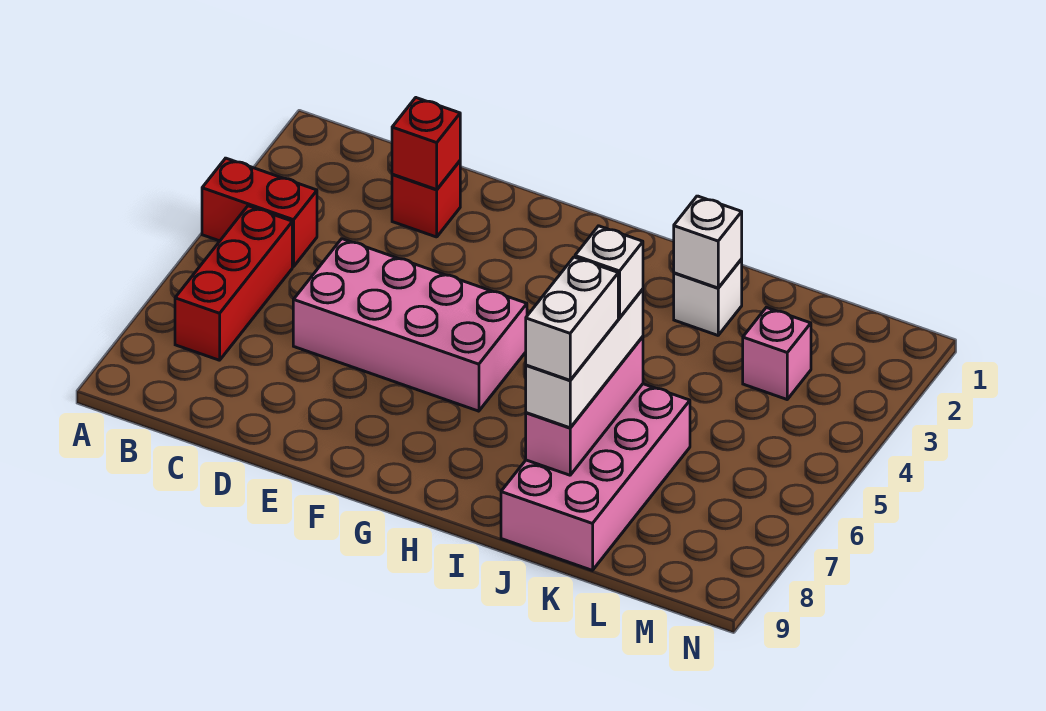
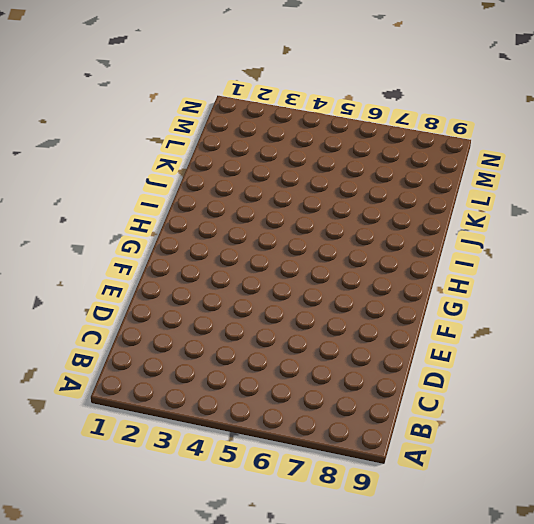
none -> red 1x2 brick [202,158,317,267]
none -> red 1x3 brick [175,206,292,360]
none -> red 1x1 brick [392,161,460,237]

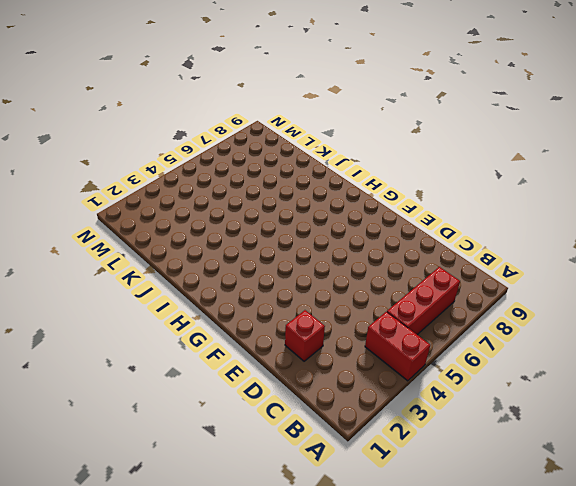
none -> pink 2x4 brick [293,239,527,411]
none -> white 1x1 brick [674,259,742,335]
none -> pink 2x4 brick [501,384,690,570]

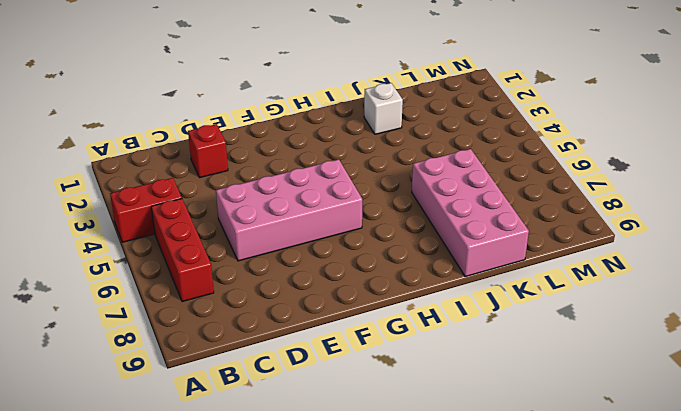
none -> pink 1x1 brick [743,307,811,399]
none -> red 1x1 brick [392,98,460,190]
none -> white 1x1 brick [674,196,742,288]

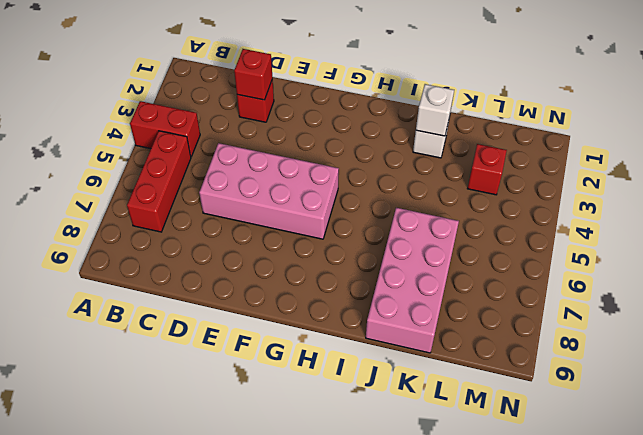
red 1x1 brick [467,144,507,195] -> pink 1x1 brick [743,307,811,399]
none -> pink 1x3 brick [526,337,643,475]
none -> white 1x3 brick [526,289,643,428]
none -> white 1x1 brick [575,226,643,318]

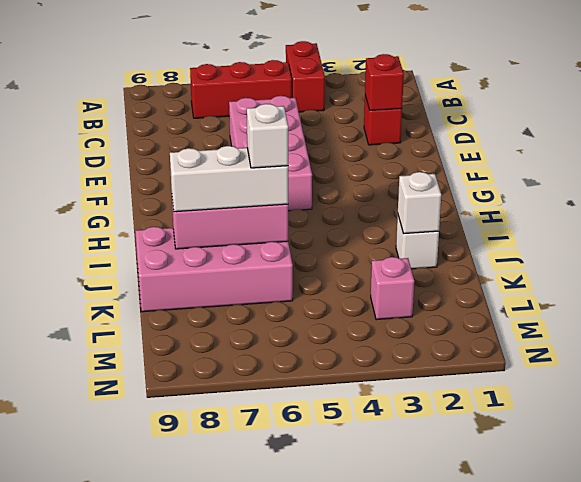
none -> white 1x2 brick [526,257,618,380]

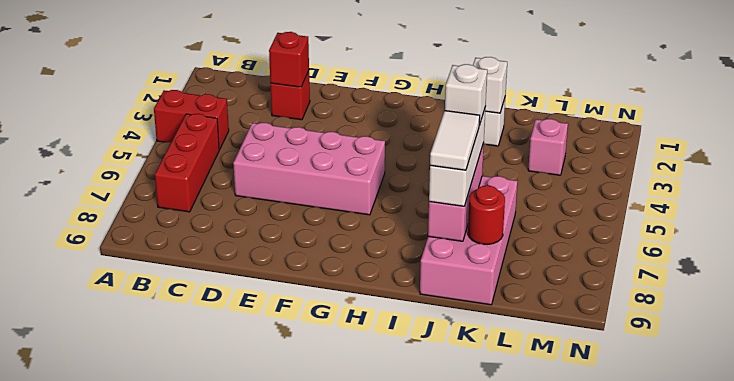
white 1x2 tile [430,111,480,170] -> white 1x2 brick [526,257,618,380]
red 1x1 round brick [468,185,505,244] -> none

